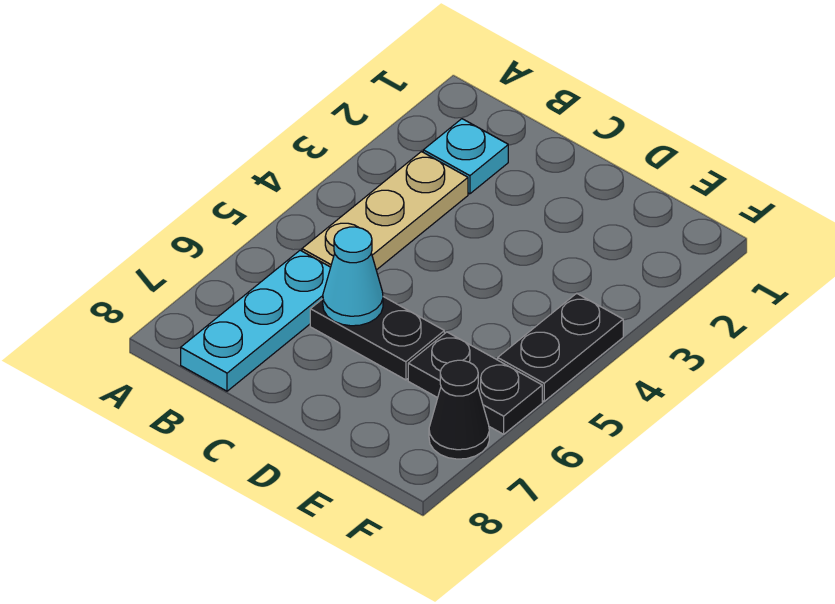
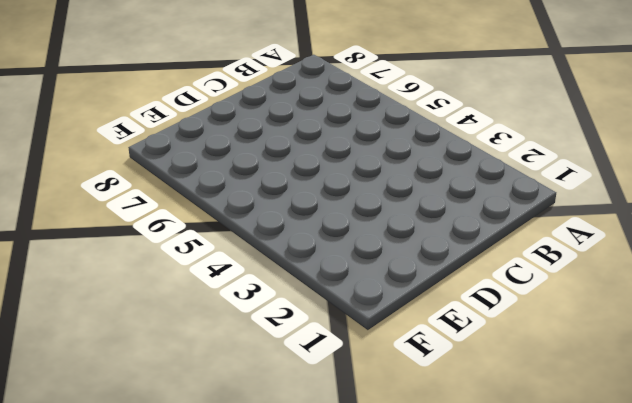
none -> cyan 1x1 plate [423,119,508,194]
none -> tan 1x3 plate [302,152,468,270]

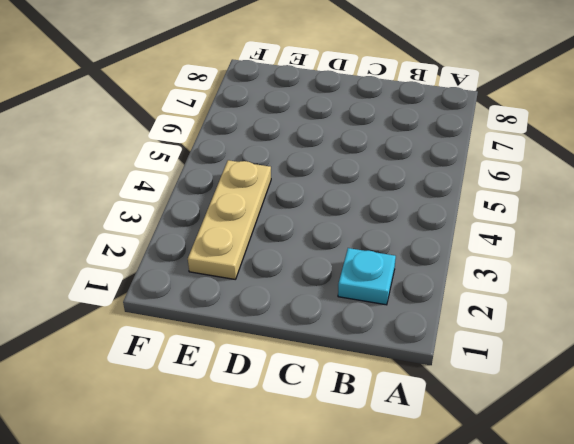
tan 1x3 plate [188,160,271,279] -> tan 1x3 plate moved to [302,152,468,270]
none -> cyan 1x3 plate [181,250,331,391]
none -> black 1x2 plate [310,297,444,380]

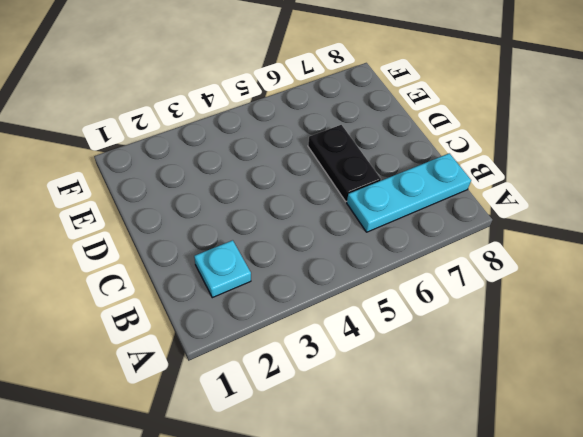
none -> tan 1x3 plate [302,152,468,270]
none -> black 1x2 plate [408,332,542,434]

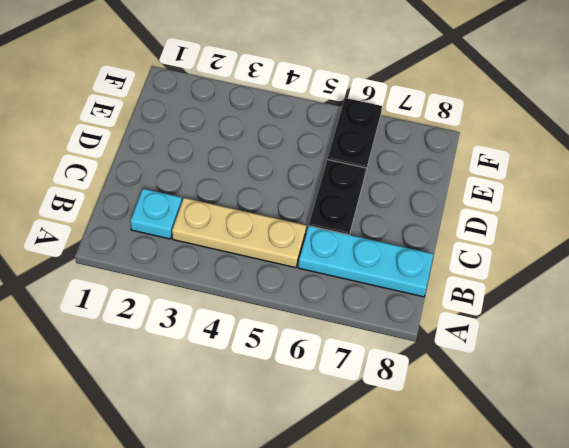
none -> black 1x2 plate [498,293,623,401]
none -> black 1x1 cone [429,360,489,459]

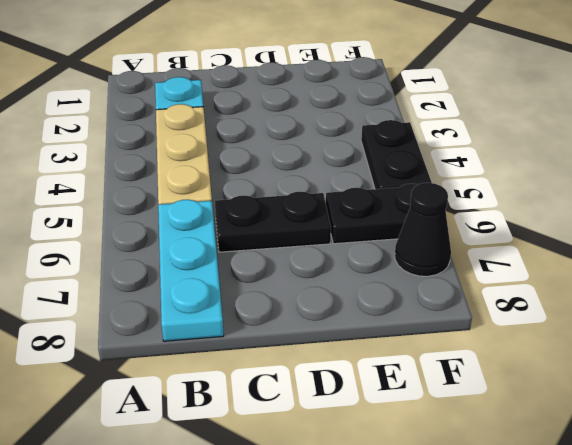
none -> cyan 1x1 cone [323,227,383,326]

